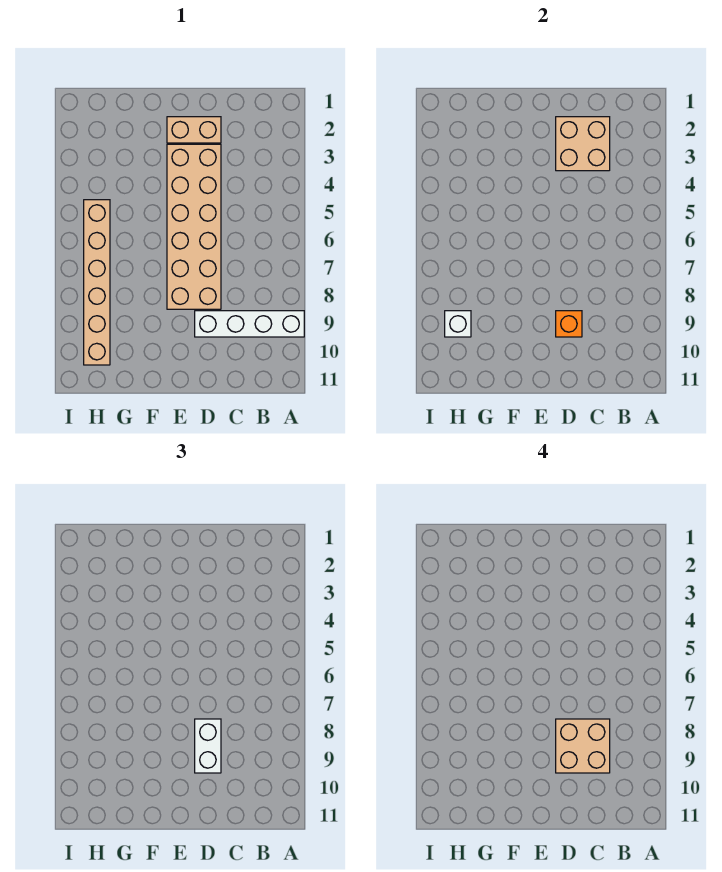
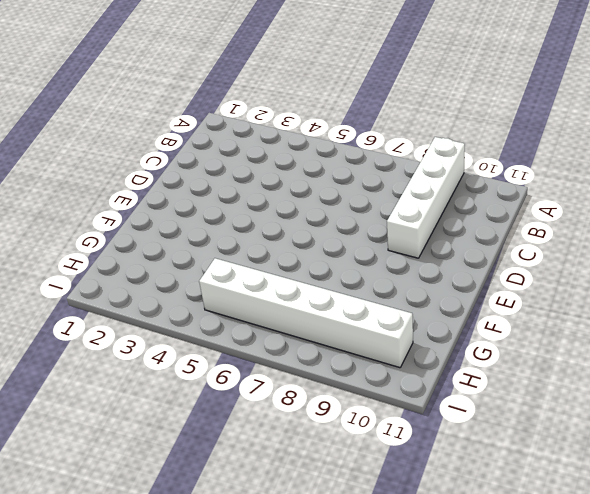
white 1x6 brick [199,258,413,368] -> tan 1x6 brick [84,200,110,365]
none -> tan 1x2 brick [167,117,221,143]
none -> tan 2x6 brick [167,144,221,309]

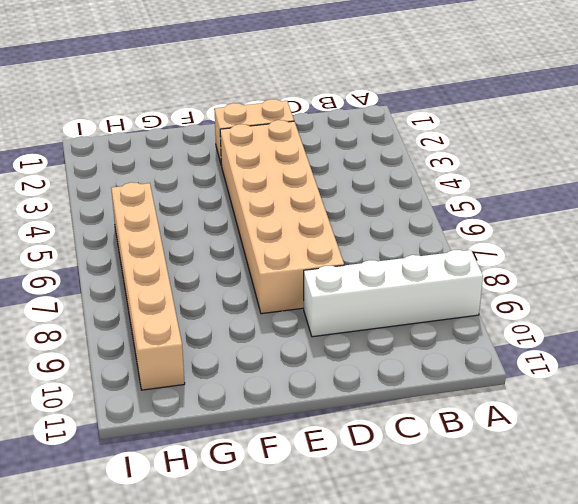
none -> tan 2x2 brick [556,117,610,171]
none -> orange 1x1 brick [556,311,582,337]

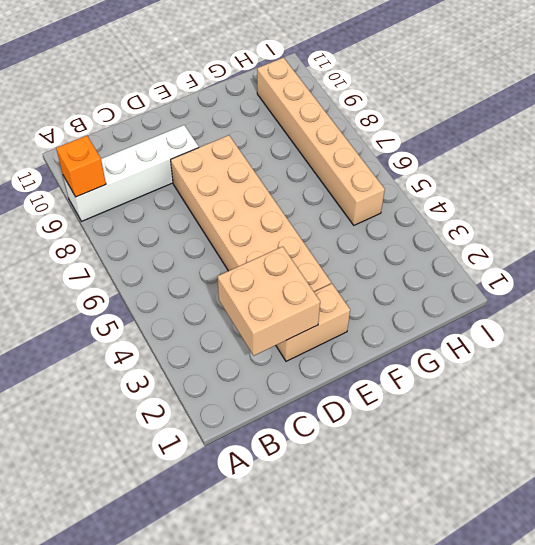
orange 1x1 brick [56,136,106,197] -> orange 1x1 brick moved to [556,311,582,337]
none -> white 1x1 brick [445,311,471,337]
none -> white 1x2 brick [195,719,221,773]

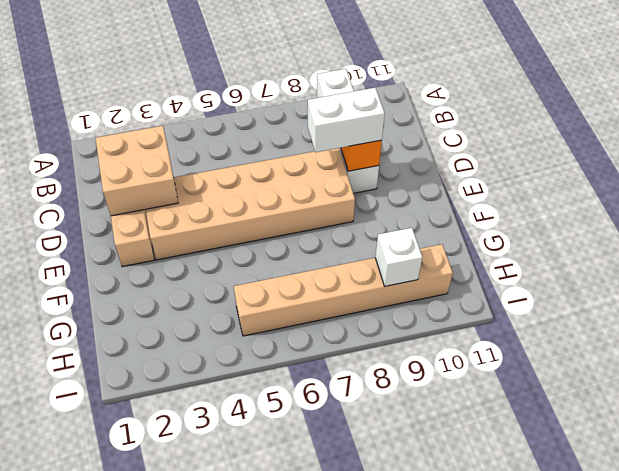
none -> tan 2x2 brick [556,719,610,773]

